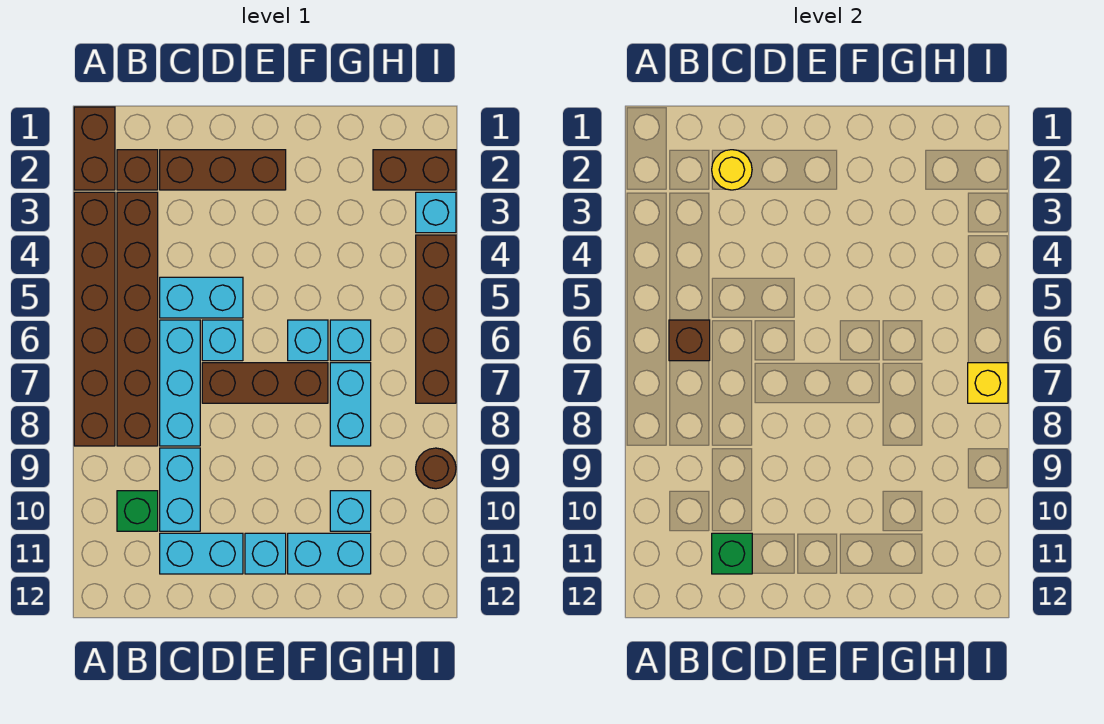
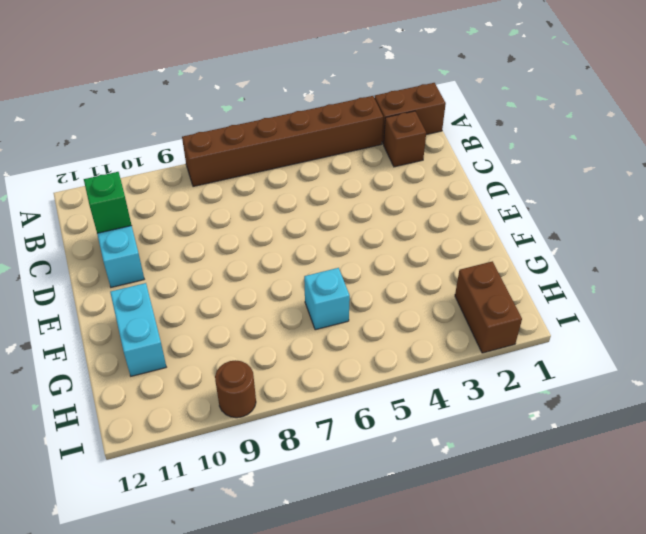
none -> brown 1x6 brick [117,192,158,446]
none -> green 1x1 brick [117,491,158,531]
none -> brown 1x3 brick [160,150,286,190]

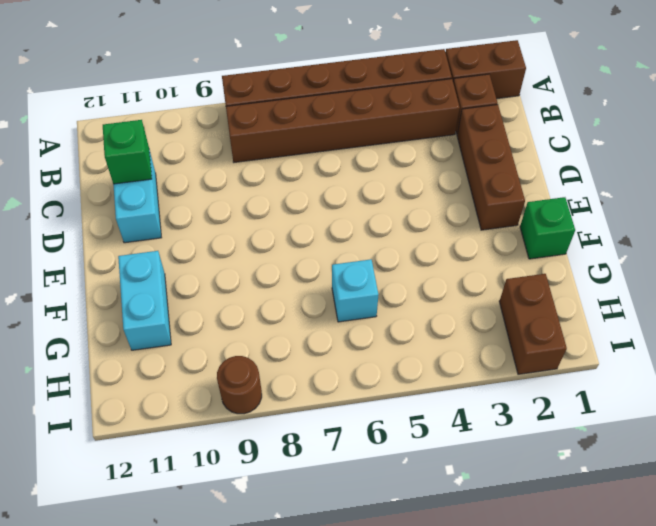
green 1x1 brick [520,197,575,259] -> green 1x1 brick moved to [117,491,158,531]
none -> cyan 1x2 brick [160,277,243,318]
none -> cyan 1x3 brick [160,320,200,446]
none -> cyan 1x2 brick [160,448,200,531]

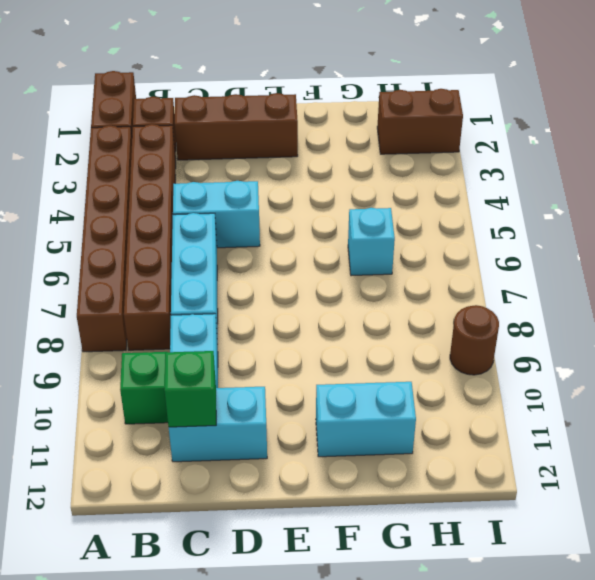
none -> cyan 1x1 brick [202,320,243,361]
none -> brown 1x3 brick [202,363,328,403]
none -> cyan 1x1 brick [245,533,286,574]

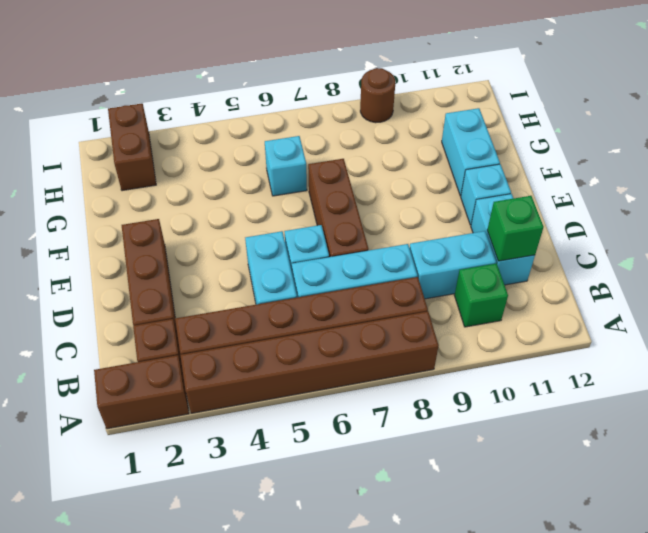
none -> cyan 1x1 brick [288,320,328,361]
none -> cyan 1x2 brick [330,363,371,446]
none -> cyan 1x1 brick [330,491,371,531]

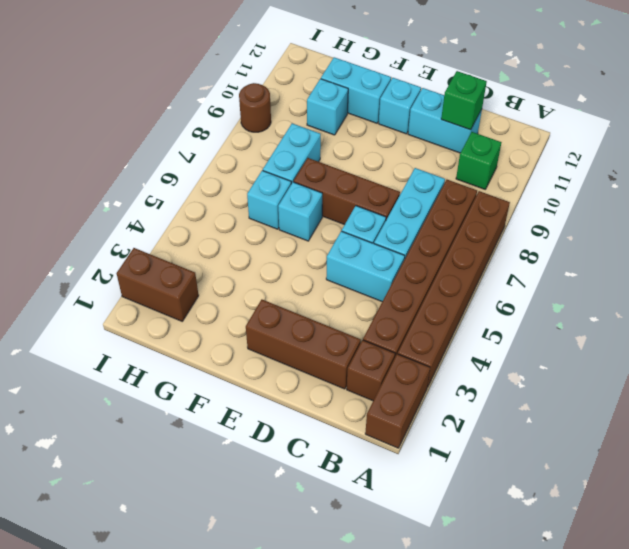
none -> cyan 1x2 brick [160,448,200,531]
none -> cyan 1x1 brick [416,192,456,233]
none -> brown 1x4 brick [416,235,456,403]

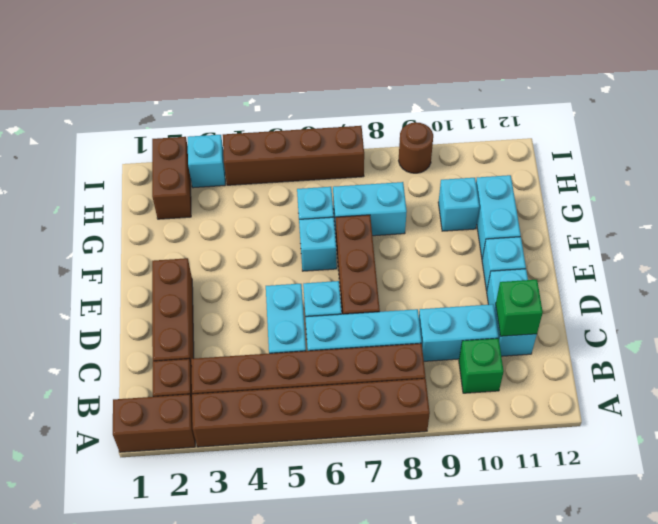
none -> brown 1x1 brick [669,320,710,361]
none -> yellow 1x1 round brick [712,150,752,190]
none -> yellow 1x1 brick [968,363,1008,403]

